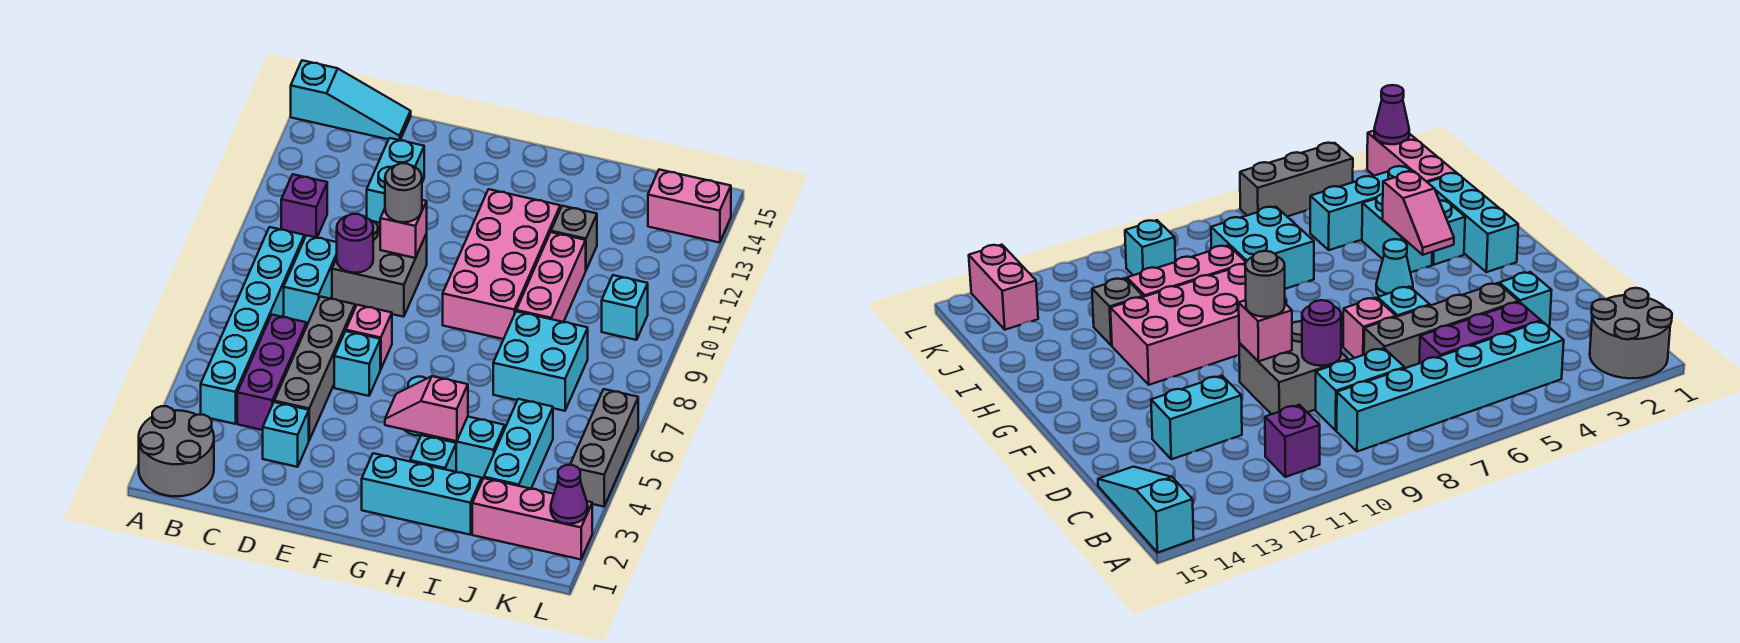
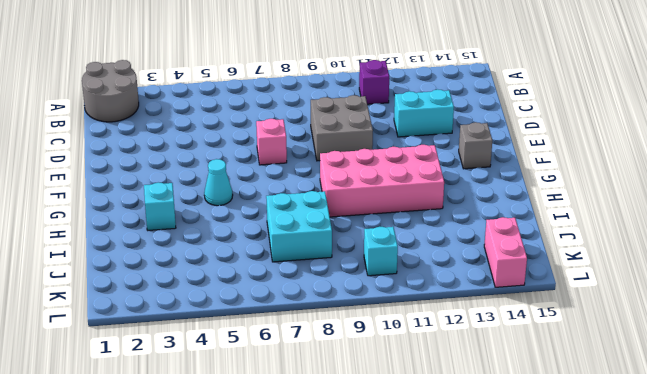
grey 1x1 brick [459,122,492,169] -> grey 1x1 brick moved to [551,206,597,270]
none -> cyan 1x3 slope [291,60,411,140]
none -> cyan 1x6 brick [201,227,304,424]
none -> purple 1x3 brick [237,315,307,430]
none -> cyan 1x2 brick [284,235,337,324]

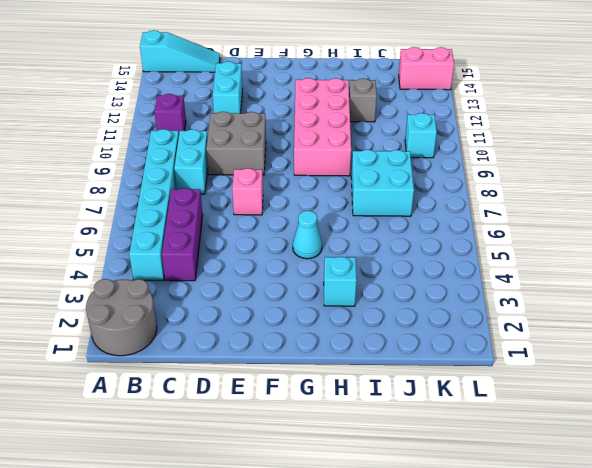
none -> cyan 1x1 brick [263,402,309,467]
none -> grey 1x4 brick [274,296,355,440]
none -> cyan 1x1 brick [334,331,380,396]
none -> cyan 1x3 brick [362,453,482,535]

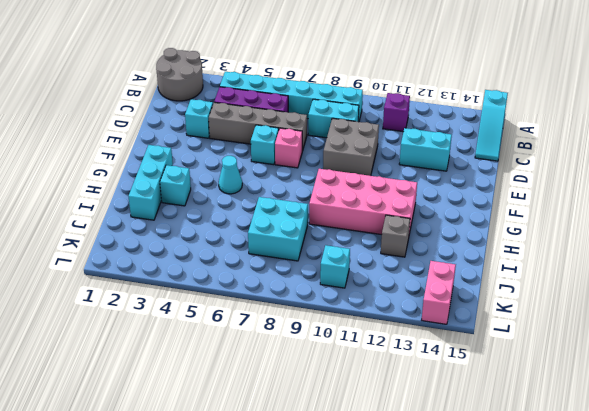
none -> cyan 1x2 brick [422,417,505,479]
none -> pink 1x3 brick [516,232,586,322]
none -> pink 1x3 brick [472,478,592,559]
none -> cyan 1x3 brick [484,399,553,489]

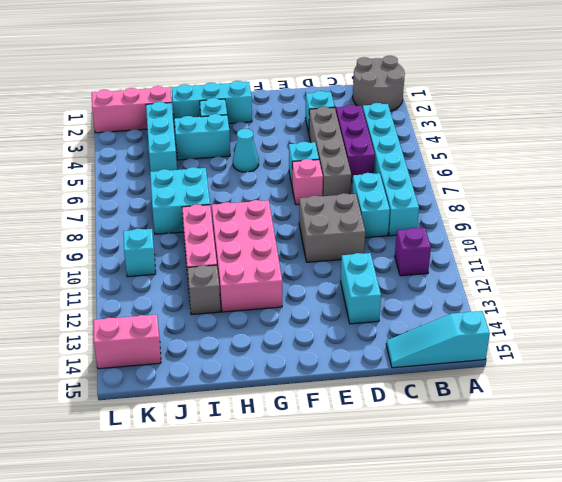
none -> grey 1x3 brick [570,389,638,507]
none -> purple 1x1 round brick [337,214,373,273]
none -> pink 1x1 brick [380,200,427,258]
none -> pink 1x2 slope [385,376,468,441]

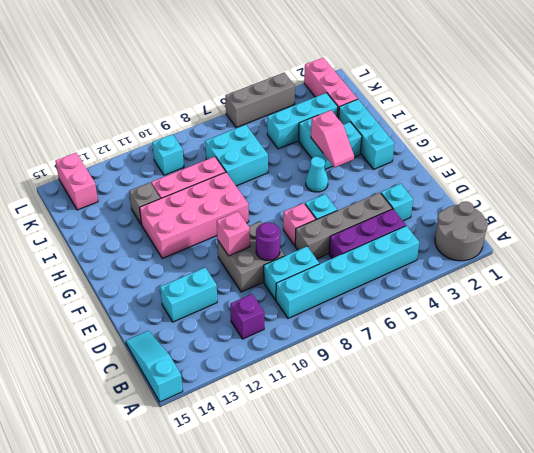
none -> purple 1x1 cone [551,465,588,524]
none -> grey 1x1 round brick [385,163,422,222]

